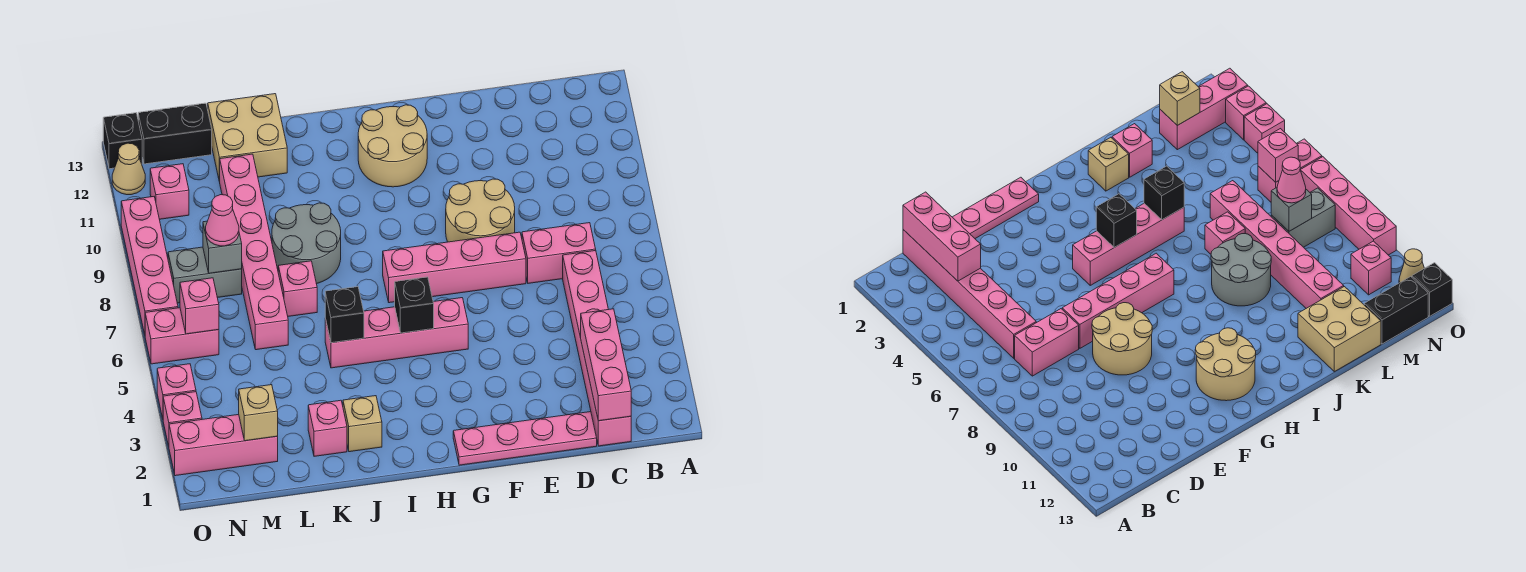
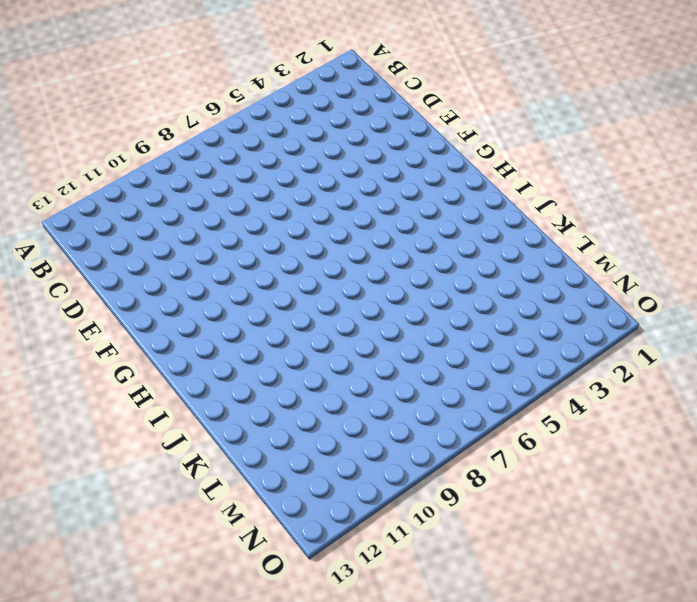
none -> pink 1x6 brick [563,251,631,446]
none -> pink 1x2 brick [522,223,596,283]
none -> pink 1x4 plate [453,412,597,465]
none -> pink 1x4 brick [383,232,526,303]

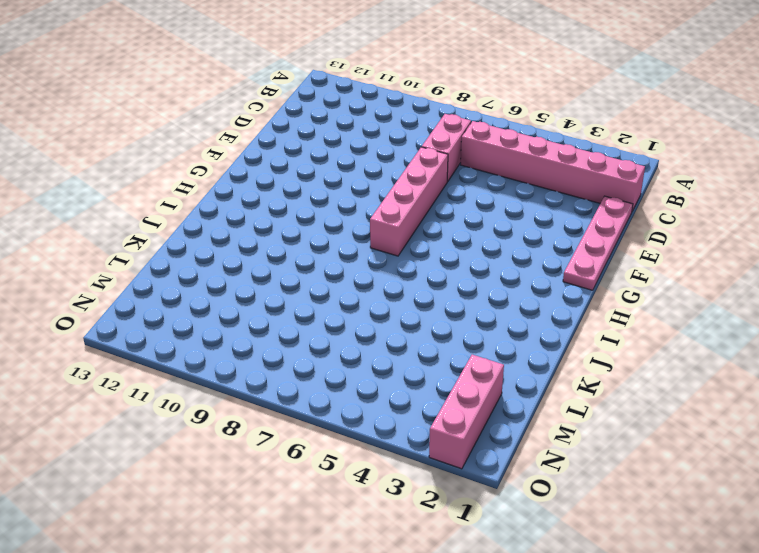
none -> tan 2x2 round brick [446,179,515,242]
none -> pink 1x4 brick [325,298,468,368]
none -> tan 2x2 round brick [358,105,427,187]
none -> tan 1x1 brick [343,396,382,452]

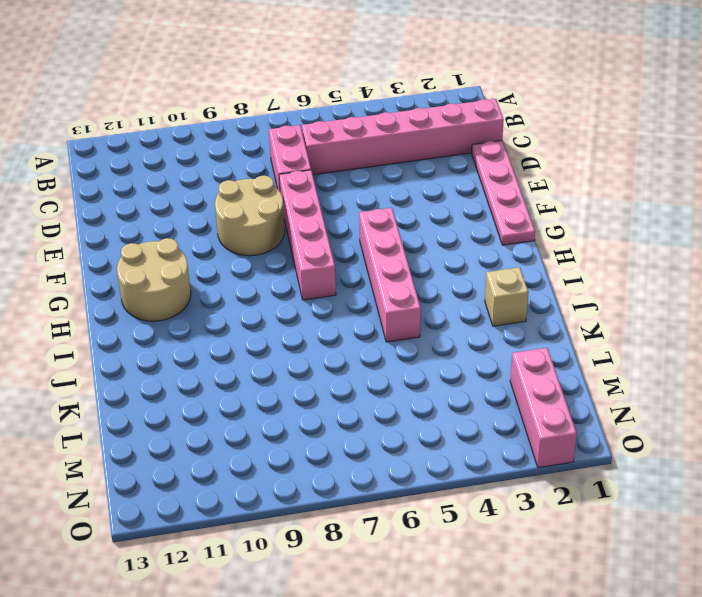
none -> grey 2x2 round brick [272,203,341,284]
none -> pink 1x1 brick [308,400,347,456]
none -> pink 1x1 brick [278,261,317,316]
none -> tan 2x2 brick [208,94,287,182]

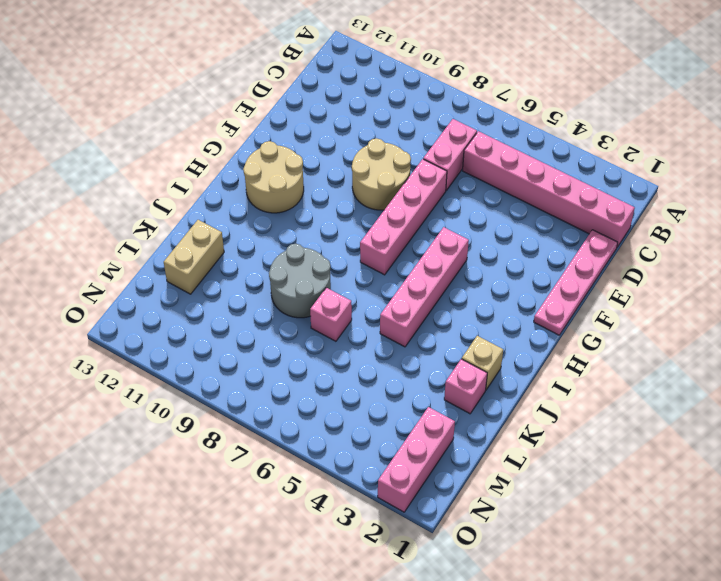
tan 1x2 brick [164,220,224,294] -> tan 2x2 brick [208,94,287,182]
none -> pink 1x6 brick [220,154,288,350]
none -> grey 1x2 brick [168,247,242,303]
none -> black 1x2 brick [138,103,212,164]
none -> pink 1x2 brick [145,308,219,364]

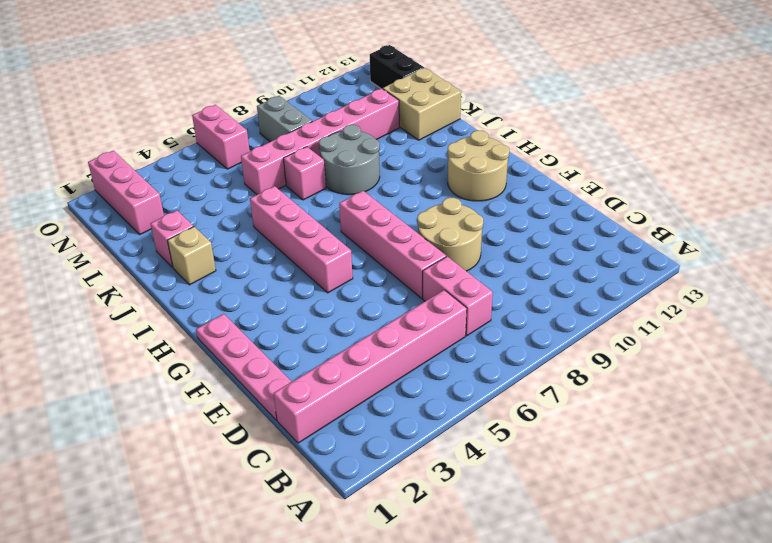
none -> pink 1x1 brick [150,164,189,219]
none -> pink 1x1 brick [163,392,202,446]
none -> pink 1x1 brick [157,364,196,418]
none -> pink 1x4 brick [121,197,178,334]

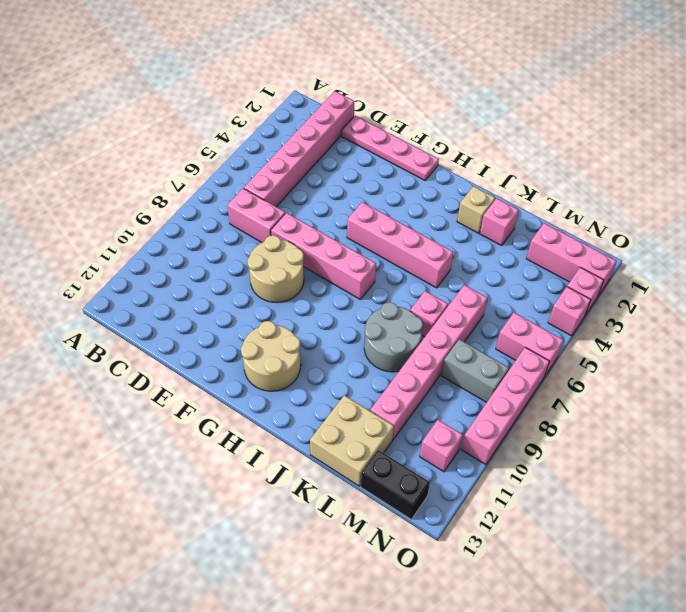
none -> tan 1x1 cone [112,143,145,195]
none -> black 1x1 brick [103,113,142,169]
none -> pink 1x3 brick [581,309,631,421]
none -> black 1x1 brick [395,277,434,333]

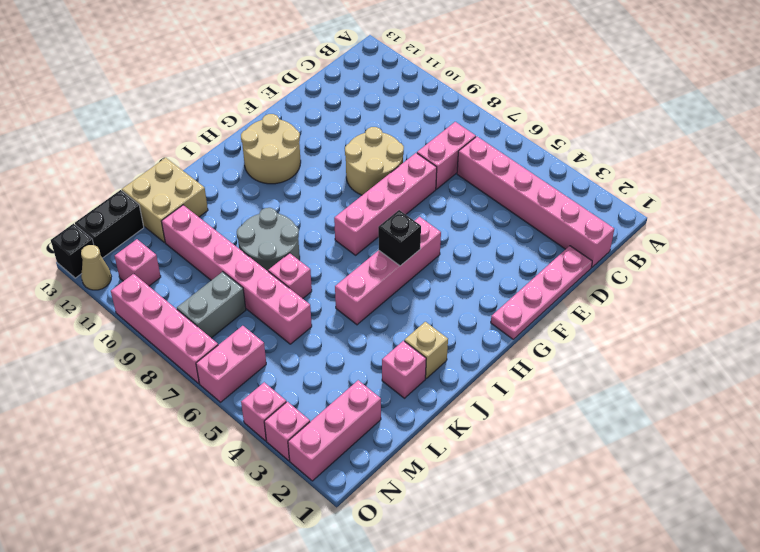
none -> pink 1x3 brick [581,309,631,421]
none -> black 1x1 brick [325,287,364,343]
none -> tan 1x1 brick [239,385,278,441]
none -> grey 1x1 brick [203,221,242,273]

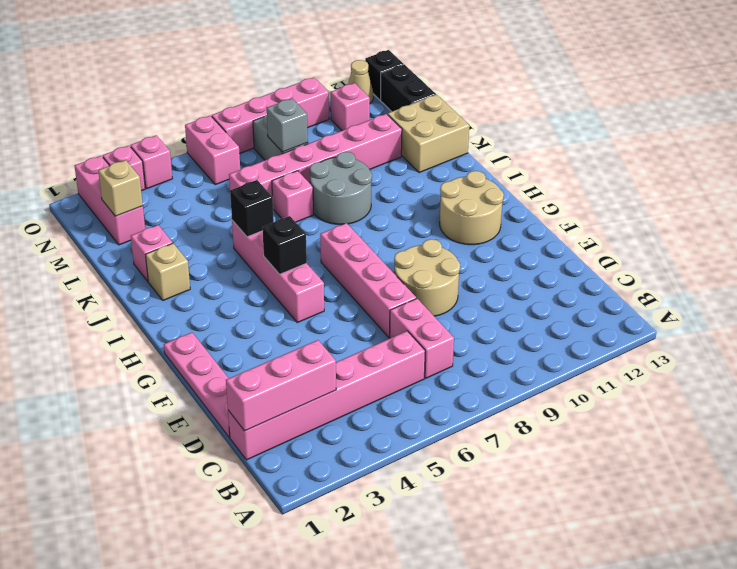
none -> pink 1x1 brick [180,278,219,334]
none -> pink 1x1 cone [206,195,239,246]

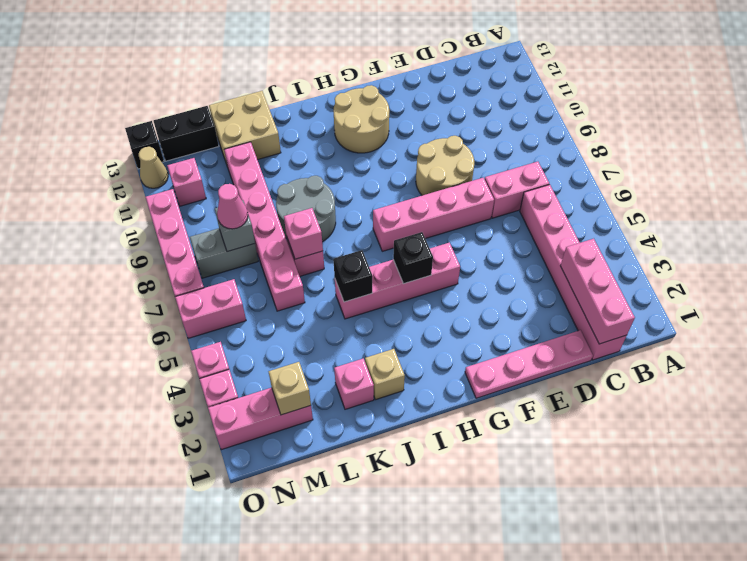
pink 1x1 brick [284,208,323,259] -> pink 1x1 brick moved to [180,278,219,334]

